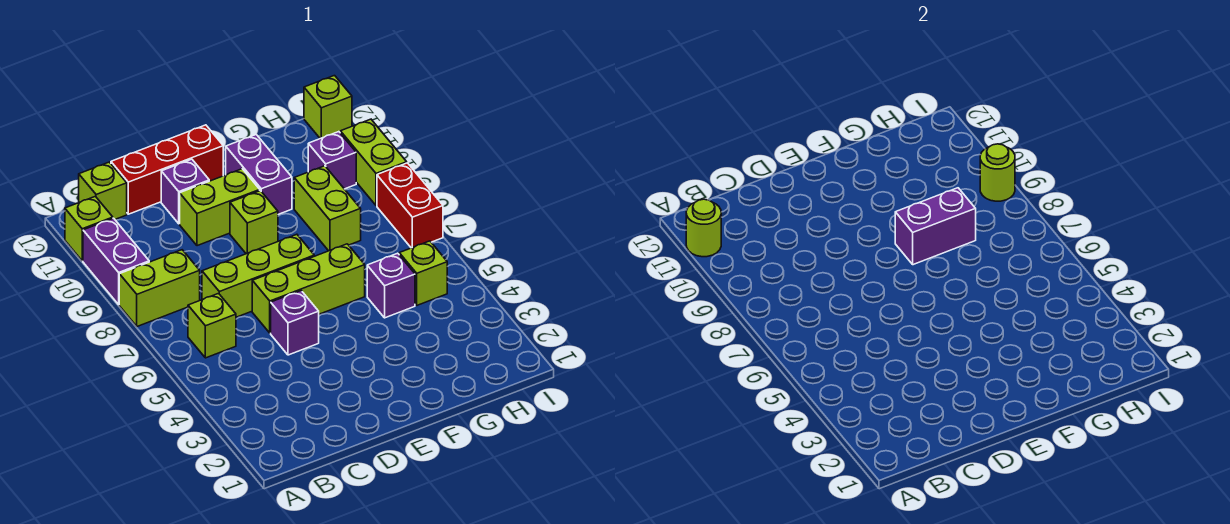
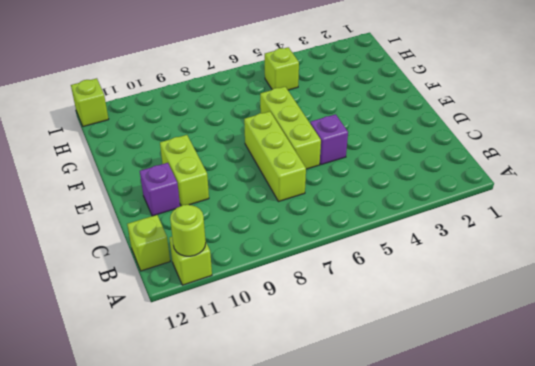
none -> lime 1x2 brick [119,250,200,326]
none -> purple 1x2 brick [83,218,149,304]
none -> lime 1x1 brick [188,293,236,358]

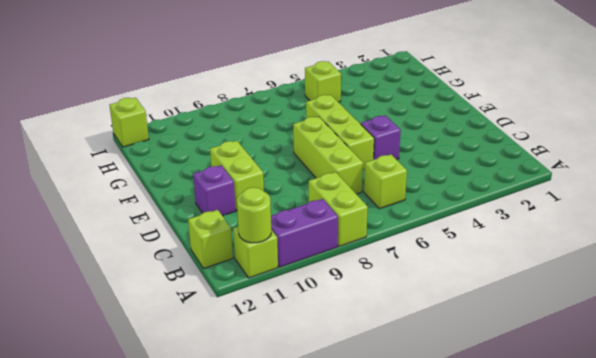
none -> red 1x3 brick [111,125,223,214]
none -> lime 1x1 brick [230,191,278,254]
none -> purple 1x2 brick [226,135,292,214]

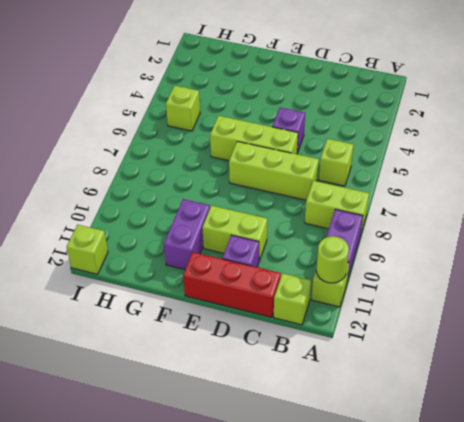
none -> lime 1x1 brick [230,191,278,254]
none -> purple 1x1 brick [367,253,415,318]
none -> lime 1x2 brick [294,166,361,251]

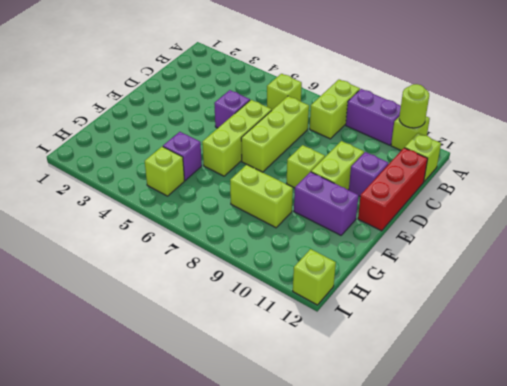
none -> purple 1x1 brick [308,132,356,189]
none -> red 1x2 brick [377,163,443,248]
none -> lime 1x2 brick [340,119,407,206]

